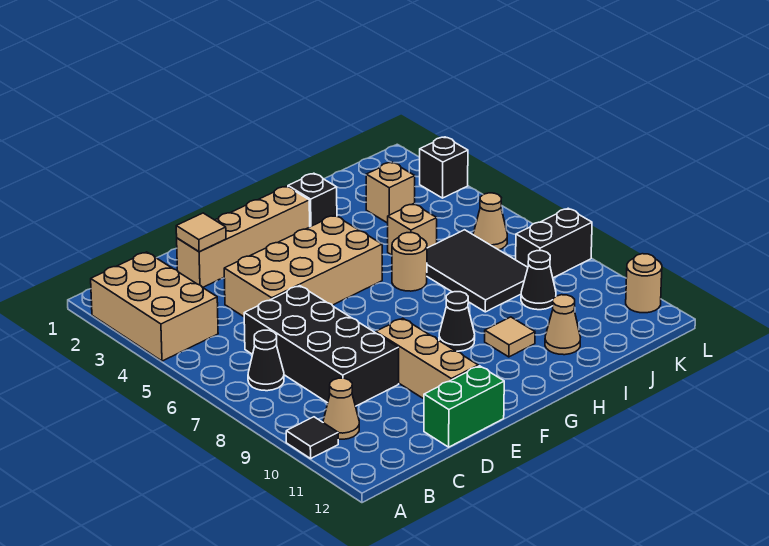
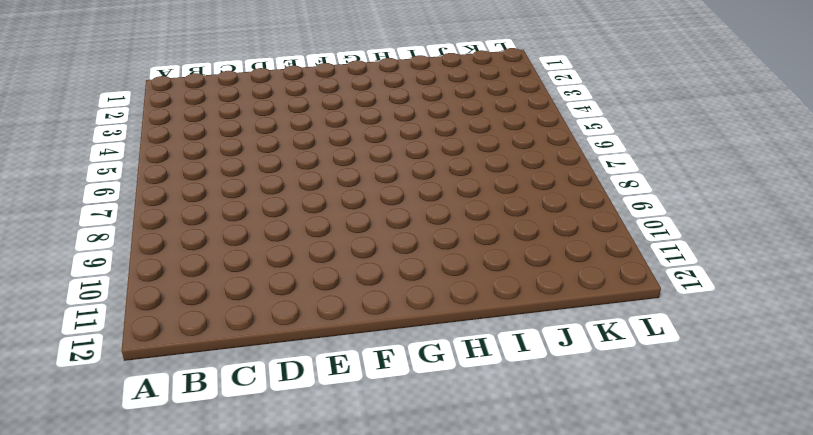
none -> tan 2x3 brick [91,252,218,361]
none -> black 1x1 tile [286,417,338,459]
none -> black 1x1 cone [248,330,284,391]

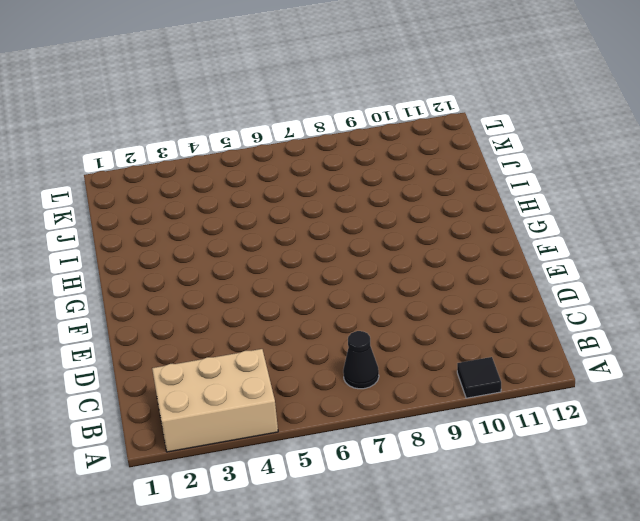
none -> tan 1x1 cone [323,378,359,439]
none -> black 2x4 brick [244,286,399,406]
none -> tan 1x4 brick [177,186,310,287]

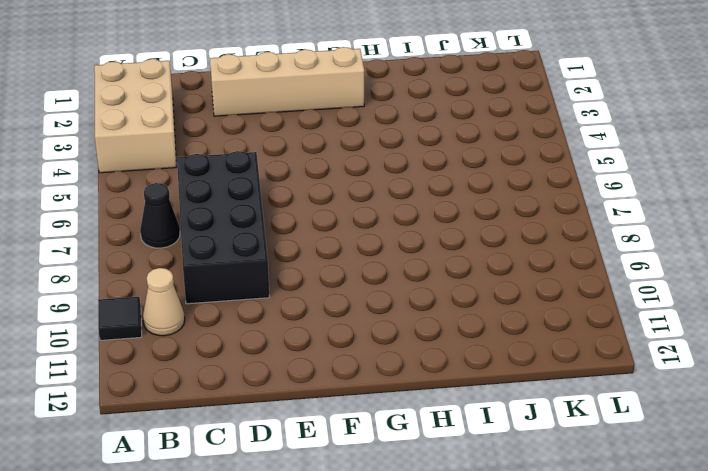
none -> tan 2x4 brick [224,215,382,317]
none -> green 1x2 brick [424,366,504,447]
none -> tan 1x3 brick [376,318,478,399]

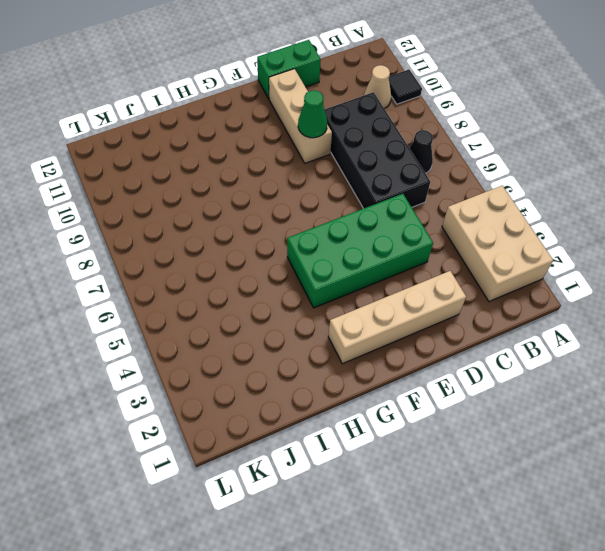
green 2x4 brick [287,194,433,308] -> tan 2x4 brick [224,215,382,317]
green 1x1 cone [298,90,327,138] -> none
none -> black 1x1 cone [439,292,475,351]
none -> black 1x1 brick [288,173,337,227]
none -> tan 1x1 round brick [392,233,427,291]

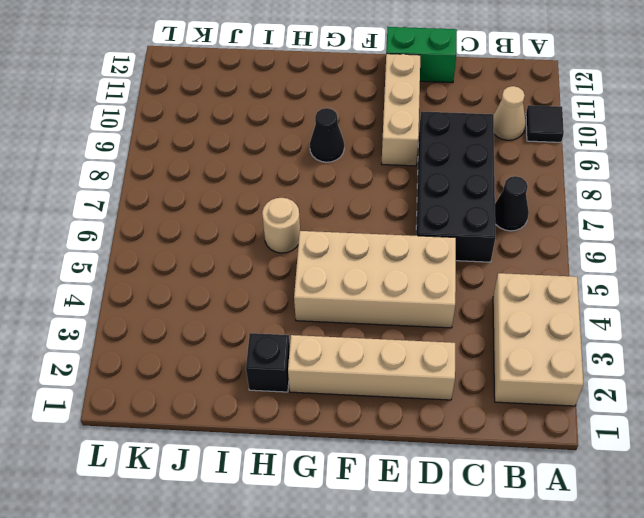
none -> tan 1x1 tile [485,317,535,357]
none -> tan 1x1 brick [388,204,437,255]
none -> black 2x3 tile [427,230,528,312]

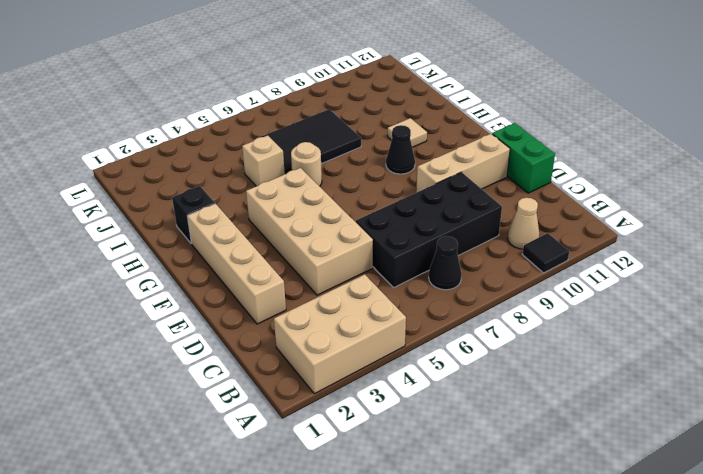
none -> tan 1x1 cone [545,295,580,355]
none -> tan 1x1 brick [366,162,415,223]
none -> black 1x1 cone [521,251,556,310]

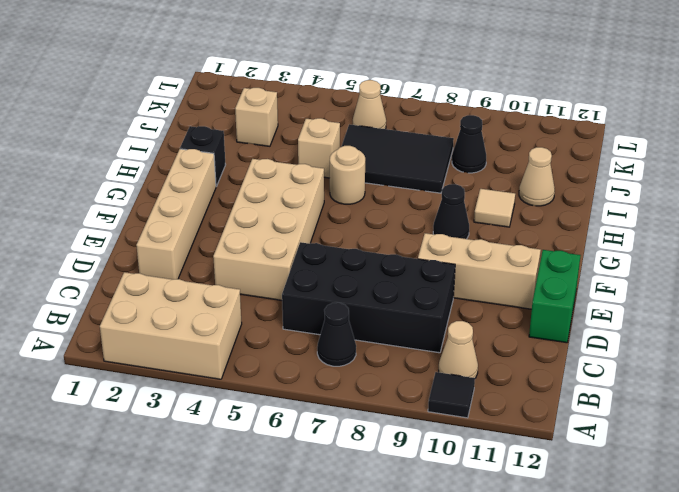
none -> black 1x2 brick [516,208,592,278]
none -> black 1x1 brick [420,137,468,198]
none -> tan 1x1 round brick [626,254,662,313]

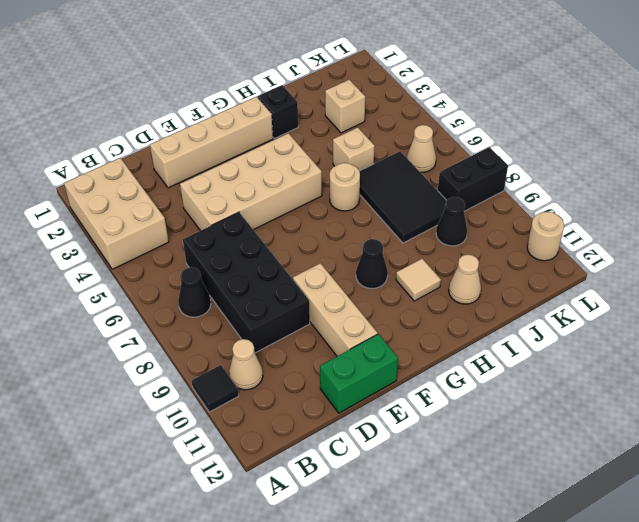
none -> black 1x1 brick [420,137,468,198]
none -> tan 1x1 tile [176,213,226,252]

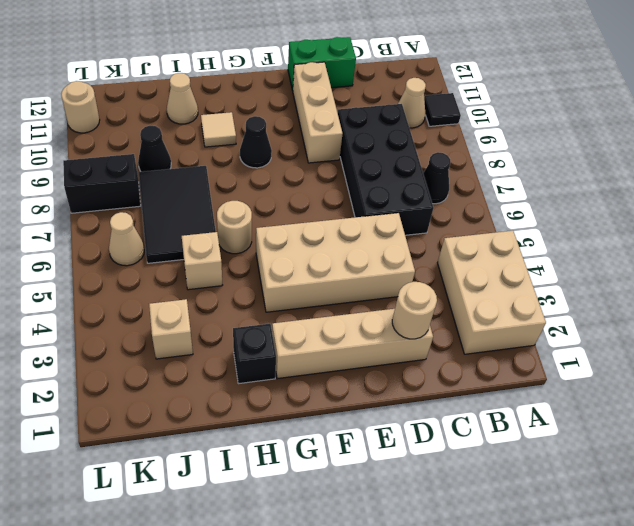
tan 1x1 round brick [392,282,437,339] -> tan 1x1 tile [176,213,226,252]
none -> black 1x1 brick [420,137,468,198]

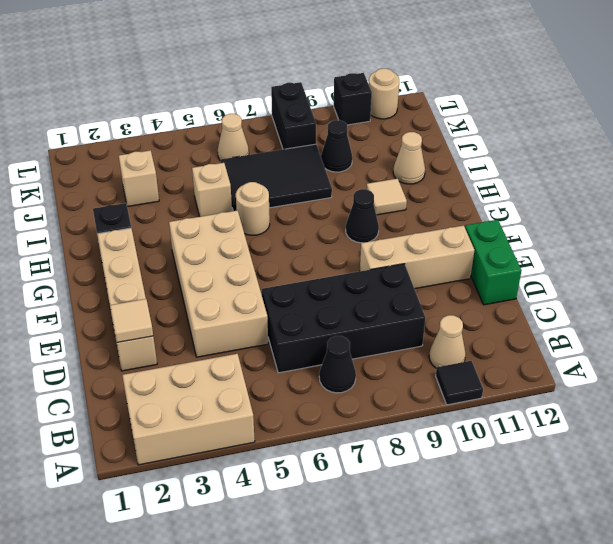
black 1x1 brick [334,73,372,125] -> black 1x1 brick moved to [420,137,468,198]

